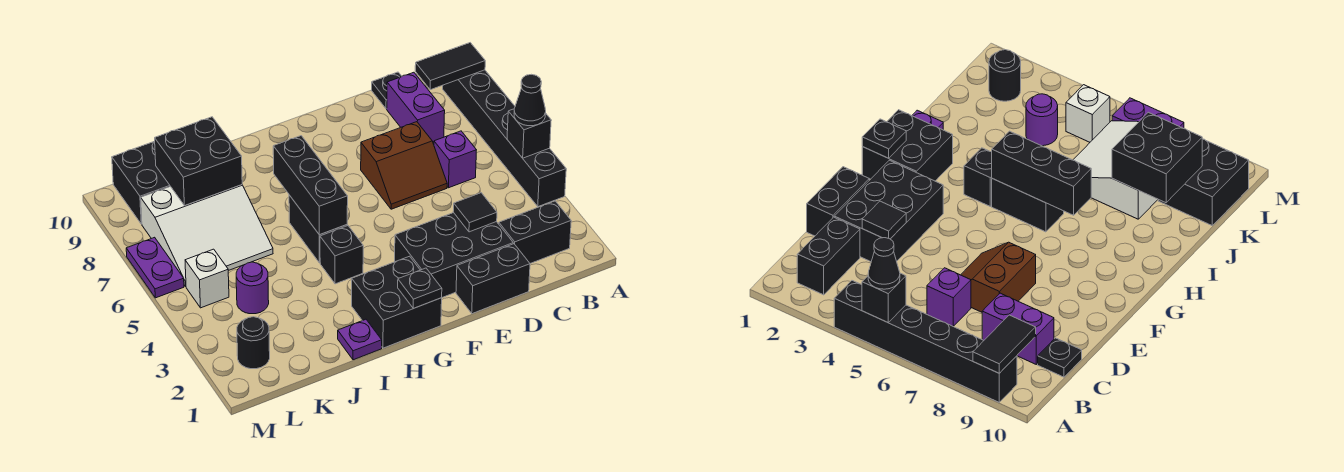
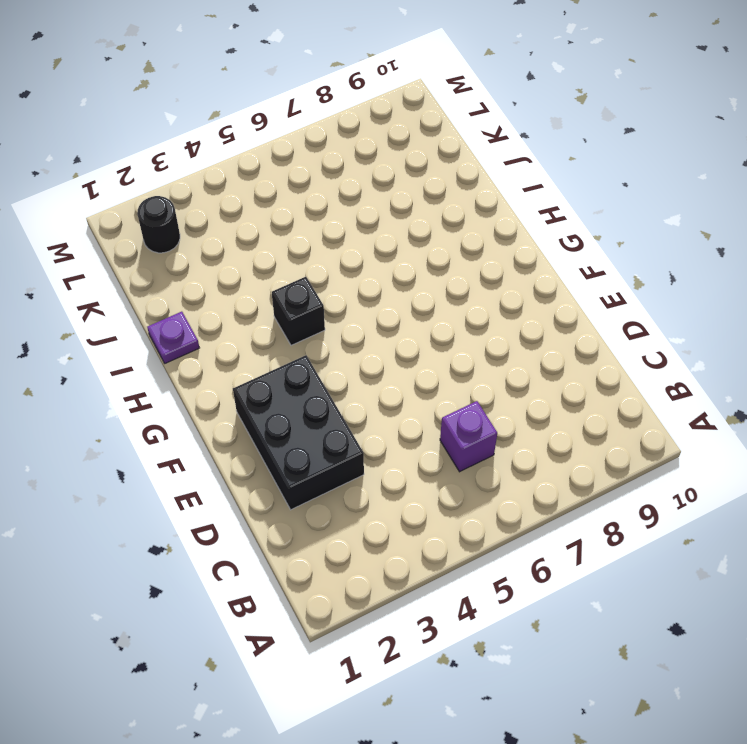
none -> black 1x6 brick [443,70,566,207]
none -> black 1x2 brick [499,201,571,263]
none -> purple 1x2 brick [387,72,445,142]

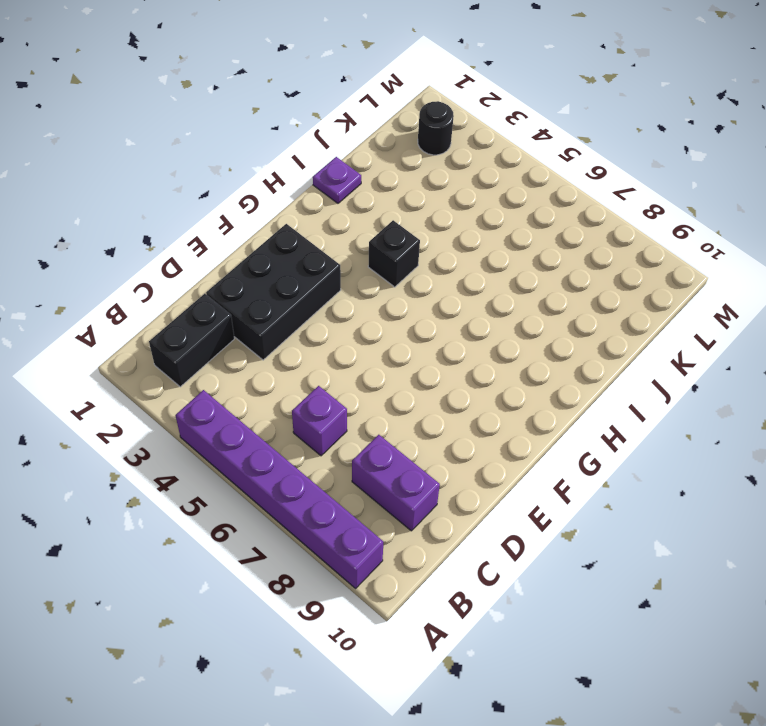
purple 1x6 brick [175,390,383,588] -> black 1x6 brick [443,70,566,207]
none -> black 1x1 plate [372,72,402,109]
none -> black 1x2 brick [456,244,530,314]
none -> brown 2x2 slope [361,122,447,209]

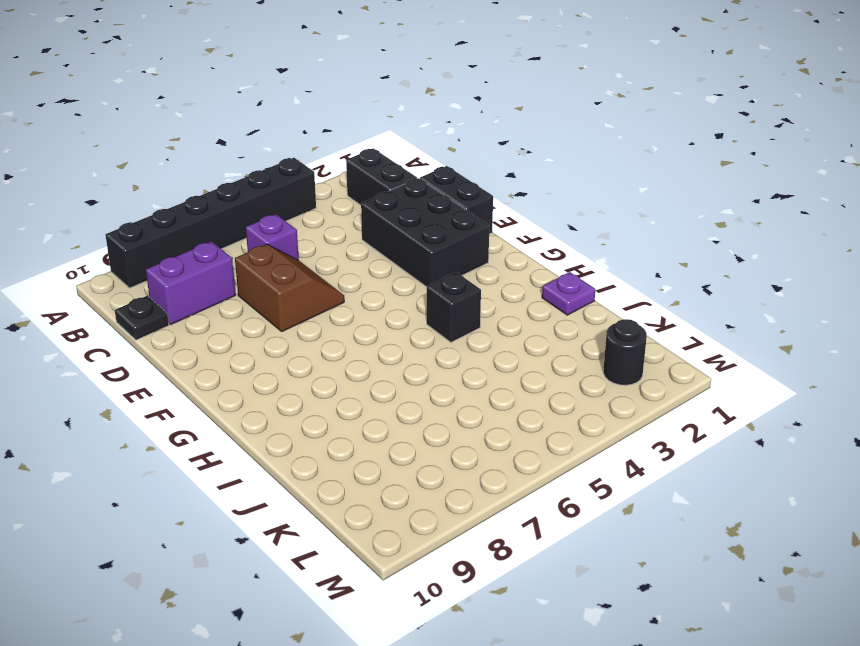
none -> black 2x2 brick [352,256,442,348]
none -> black 1x2 brick [289,195,347,263]
none -> white 3x3 slope [141,185,273,287]

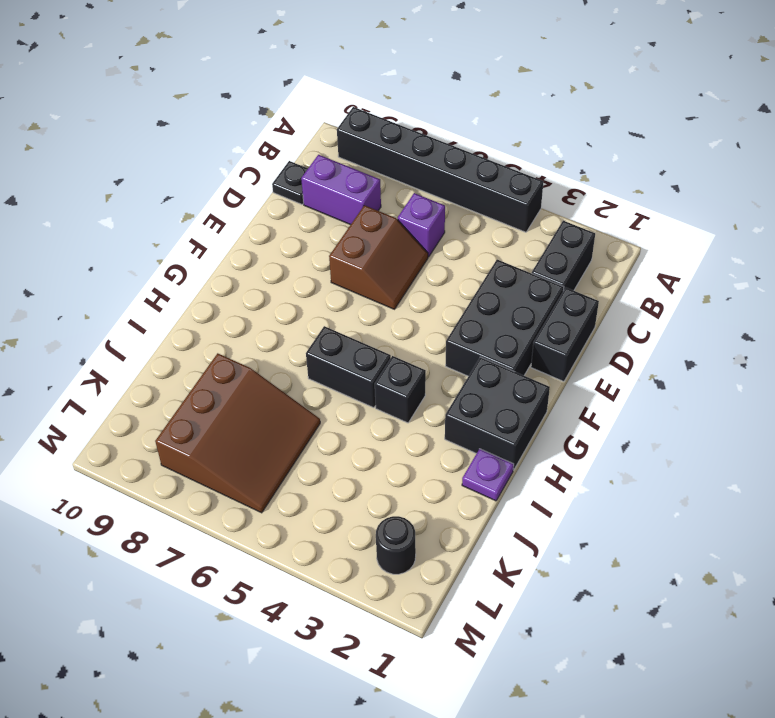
brown 3x3 slope [155,353,320,513] -> white 3x3 slope [141,185,273,287]
none -> purple 1x1 round brick [236,262,269,314]
none -> black 2x2 brick [112,141,170,224]
none -> white 1x1 brick [185,249,229,308]

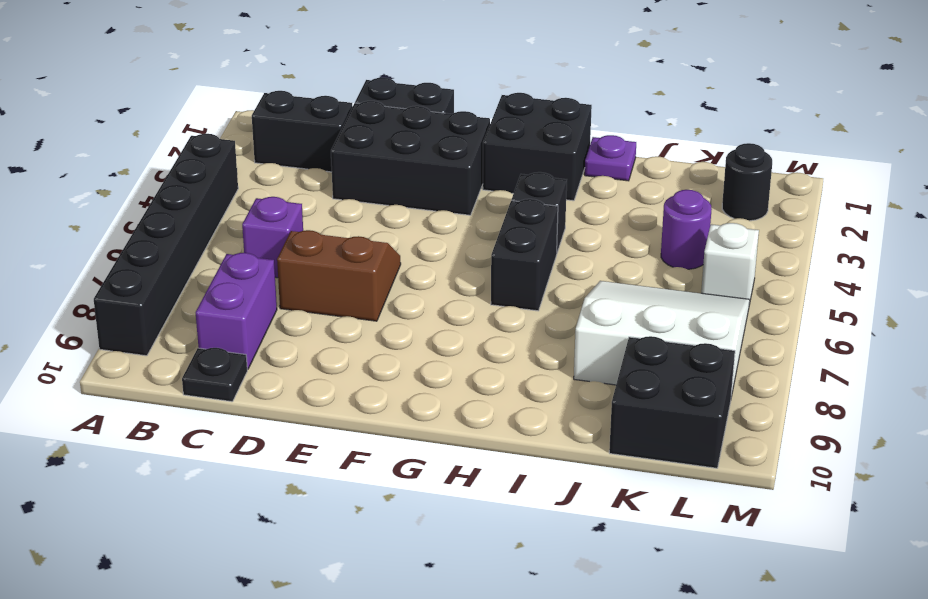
none -> purple 1x2 plate [126,237,184,298]
none -> black 1x1 brick [507,109,551,158]
none -> black 1x2 tile [415,43,485,90]

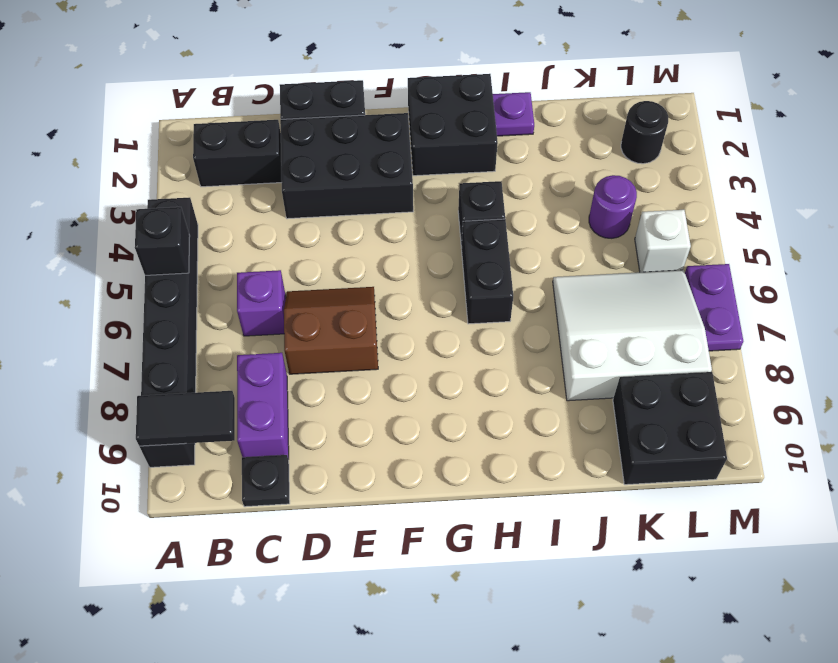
none -> black 1x1 tile [453,193,497,232]
none -> black 1x1 plate [398,268,442,308]
none -> black 1x3 brick [273,136,348,235]

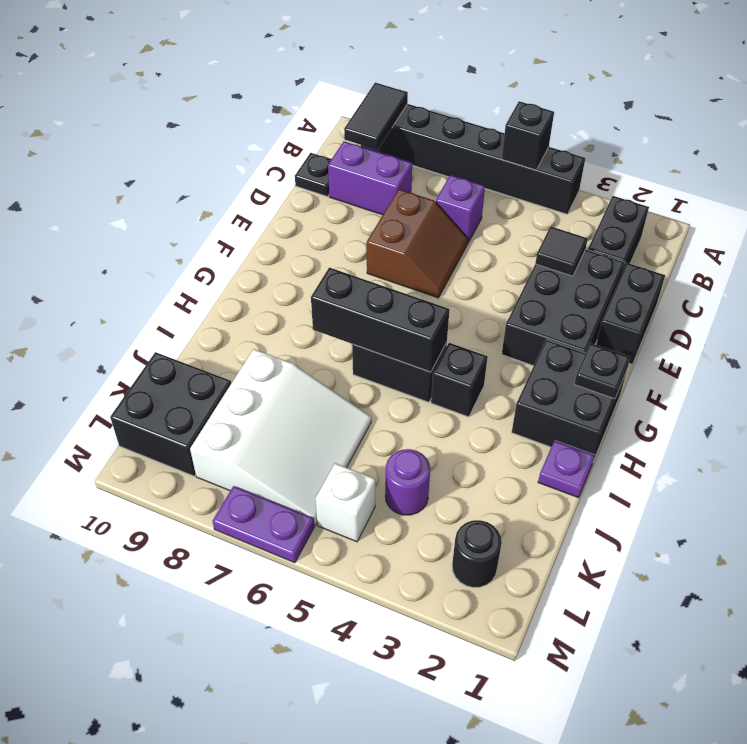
none -> black 2x2 brick [155,117,242,206]
none -> black 1x1 cone [514,74,546,126]

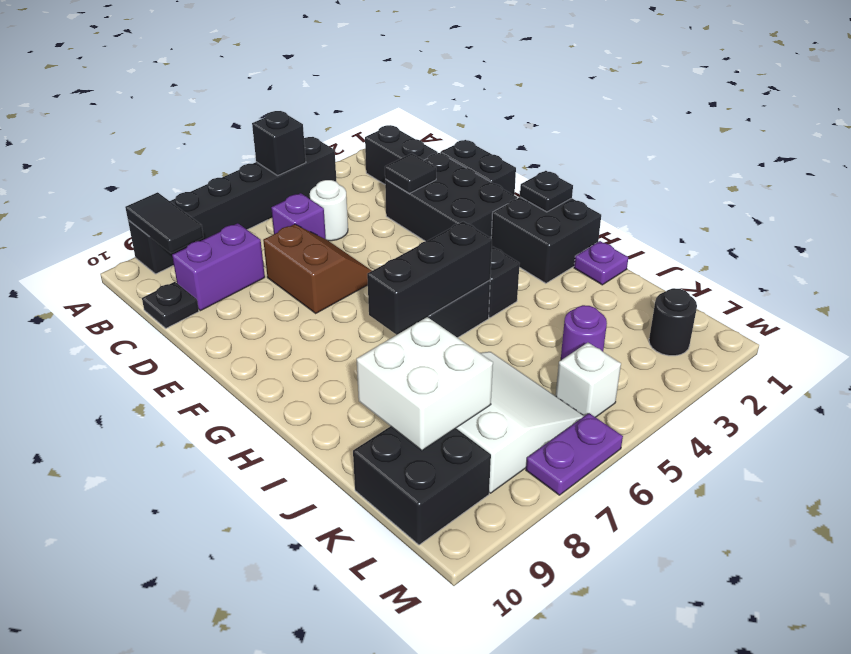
white 1x1 round brick [310,180,348,241] -> none
white 2x2 brick [357,317,493,451] -> black 2x2 brick [155,117,242,206]
none -> black 1x1 cone [514,74,546,126]

